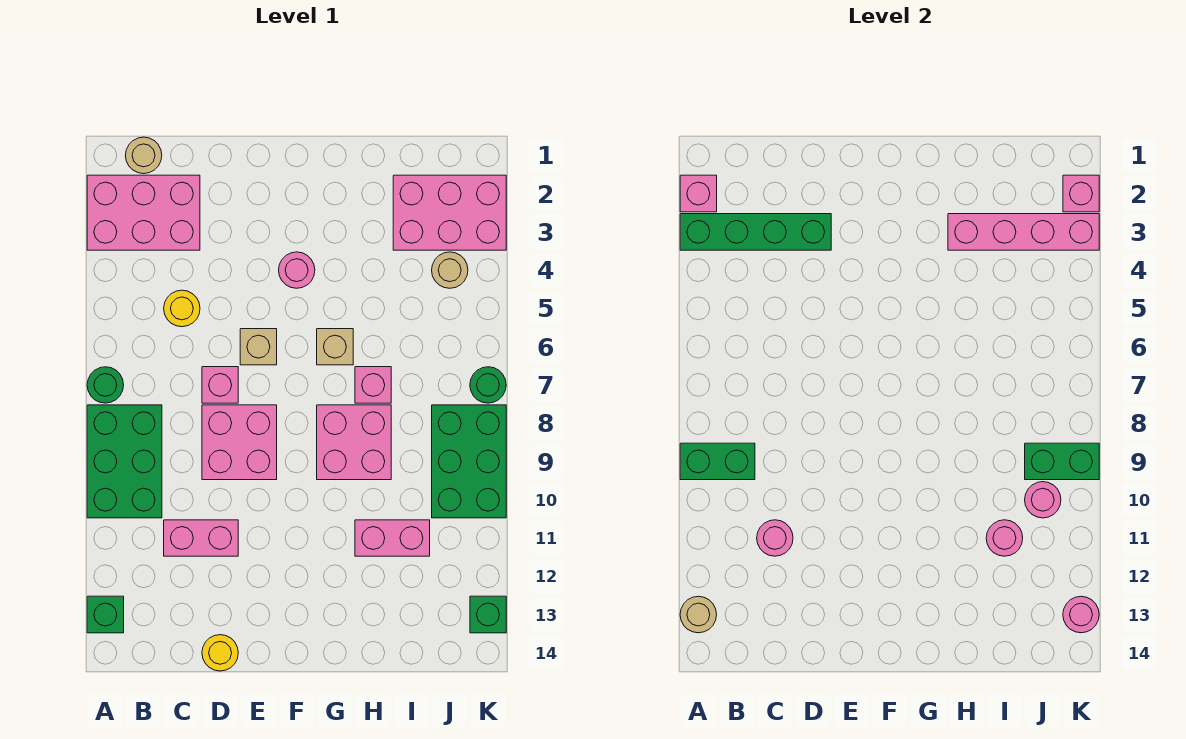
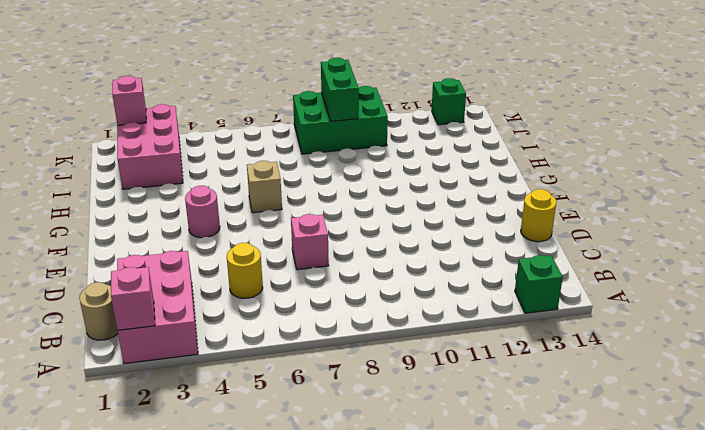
none -> green 1x1 round brick [87,367,124,403]
none -> green 2x3 brick [87,405,162,518]
none -> pink 1x2 brick [164,520,238,556]
none -> pink 2x2 brick [202,405,277,480]

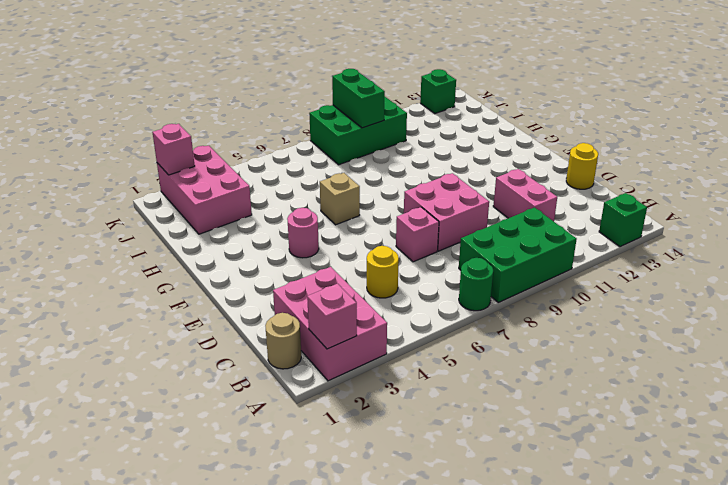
none -> tan 1x1 brick [240,329,277,365]
none -> pink 2x2 brick [317,405,391,480]
none -> pink 1x1 brick [355,367,391,403]
none -> pink 1x2 brick [355,520,430,556]

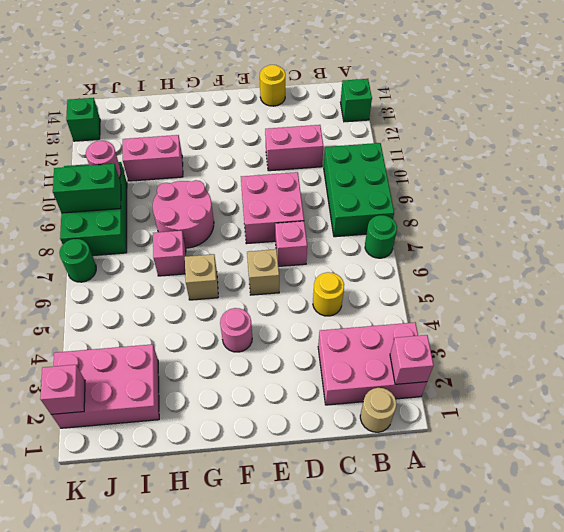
pink 2x2 round brick [153,180,214,248] -> pink 2x2 brick [317,405,391,480]
none -> tan 1x1 round brick [432,252,468,288]
none -> green 1x4 brick [680,214,831,250]
none -> green 1x2 brick [680,443,755,480]
none -> tan 1x1 round brick [680,596,717,633]

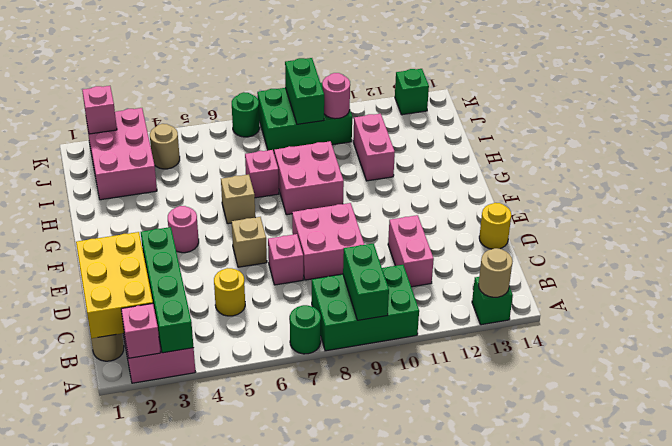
yellow 2x3 brick [76,232,153,338] -> none
none -> pink 1x1 round brick [757,520,793,556]
none -> pink 1x4 brick [948,214,1099,250]
none -> pink 1x1 round brick [986,520,1023,556]
none -> pink 1x1 round brick [1063,596,1099,633]

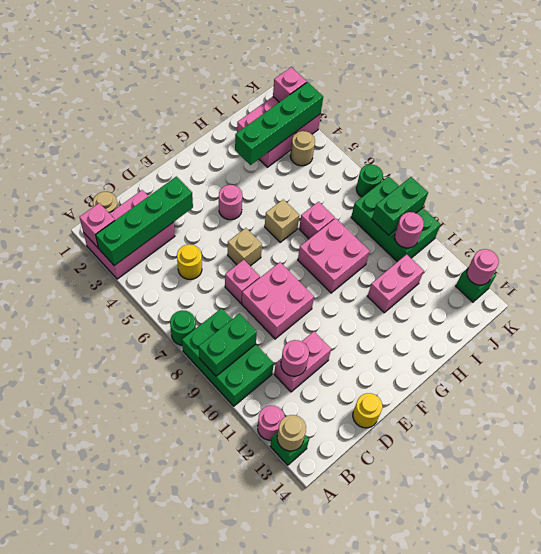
pink 1x1 round brick [258,406,285,440] -> pink 1x1 round brick moved to [986,520,1023,556]
green 1x4 brick [235,82,323,165] -> pink 1x4 brick [948,214,1099,250]

